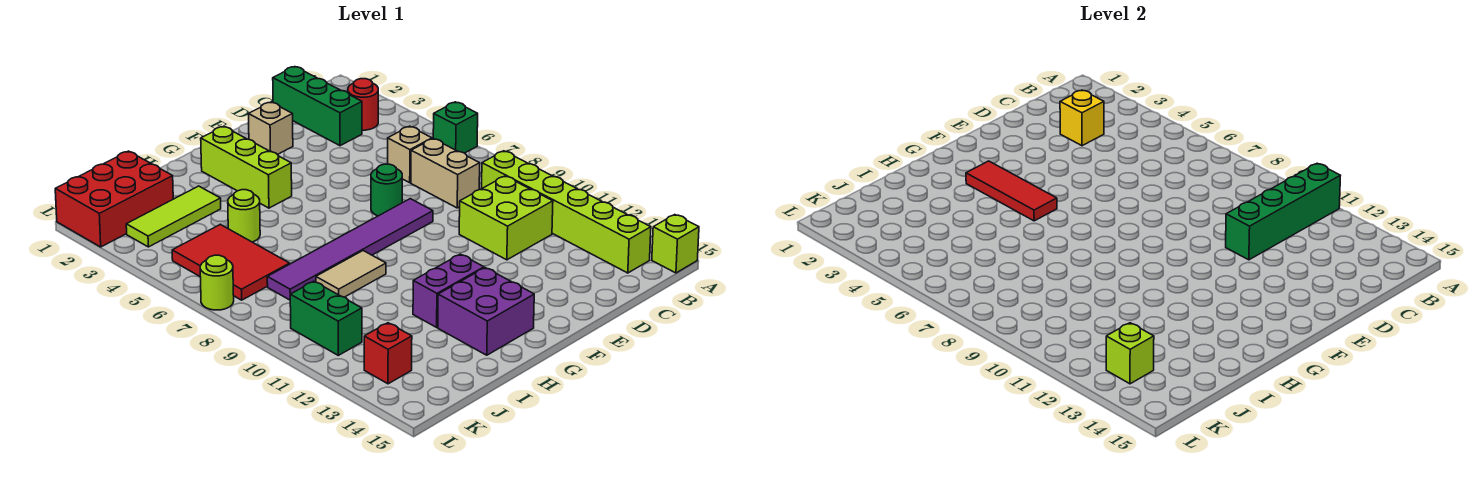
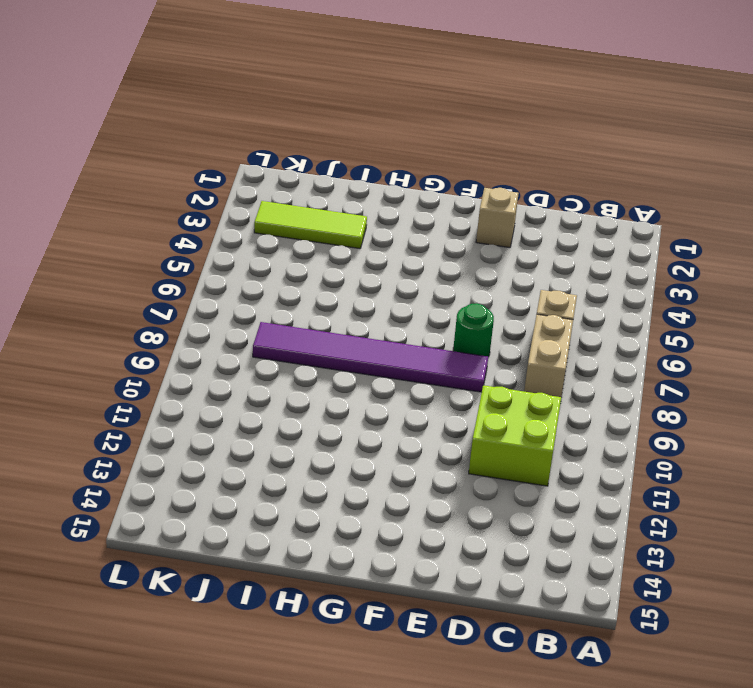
none -> green 1x1 brick [433,102,478,153]
none -> lime 1x1 brick [652,215,699,273]
none -> red 1x1 round brick [348,79,378,130]

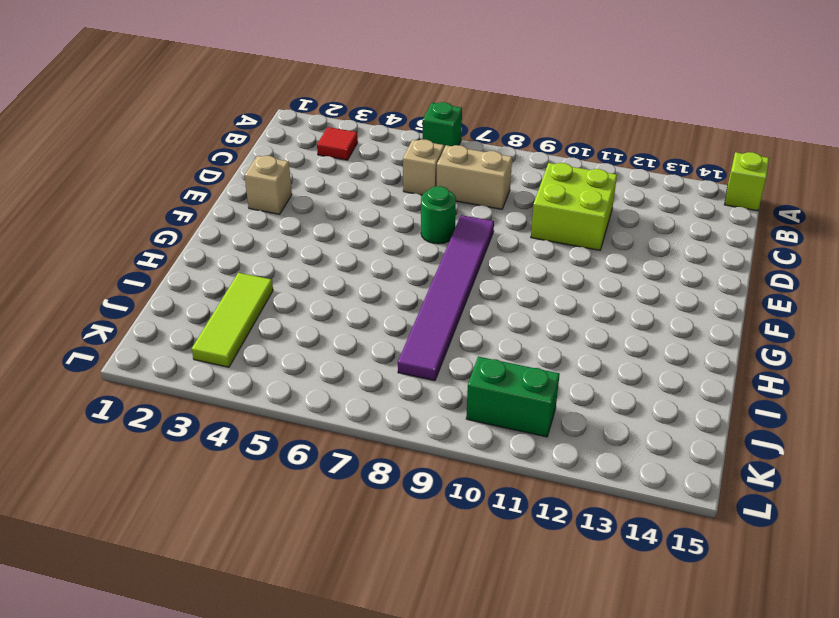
red 1x1 tile [317,127,358,160] -> red 1x1 round brick [348,79,378,130]
none -> lime 1x6 brick [482,151,651,273]
none -> green 1x3 brick [273,67,362,146]
none -> lime 1x3 brick [201,126,292,208]

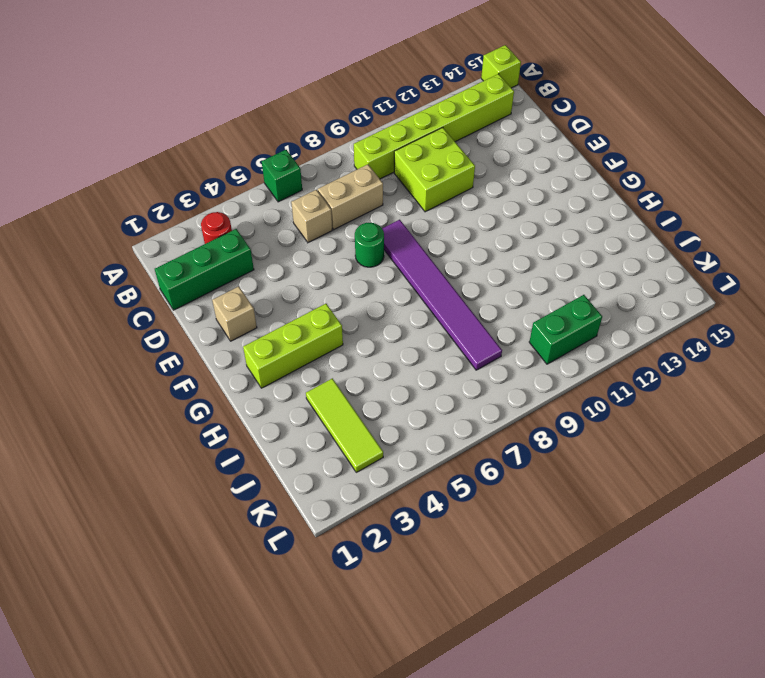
none -> purple 1x2 brick [413,254,484,327]
none -> purple 2x2 brick [438,268,534,355]
none -> tan 1x2 tile [316,251,386,297]

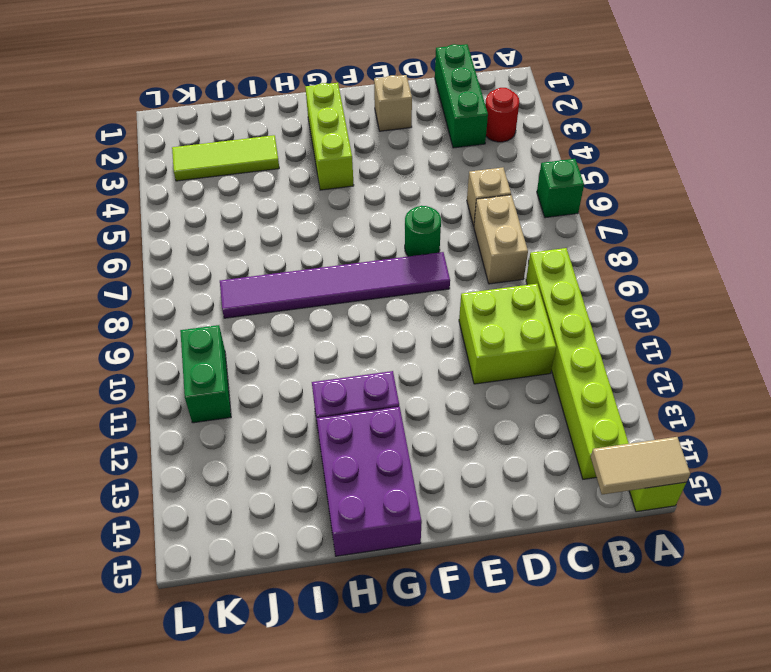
tan 1x2 tile [591,437,690,495] -> tan 1x2 tile moved to [316,251,386,297]
purple 2x3 brick [317,407,422,556] -> purple 2x2 brick [438,268,534,355]
none -> lime 1x1 round brick [228,190,260,242]
none -> red 2x3 brick [55,151,173,247]
none -> red 2x3 tile [172,224,290,300]

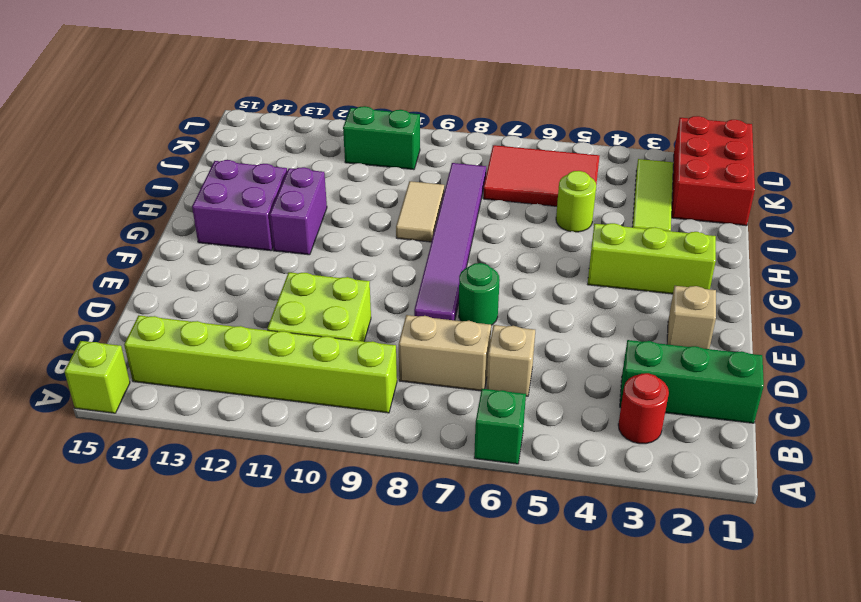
none -> red 1x1 brick [364,323,412,384]
none -> lime 1x1 round brick [200,255,234,310]
none -> green 1x4 brick [1226,163,1341,260]

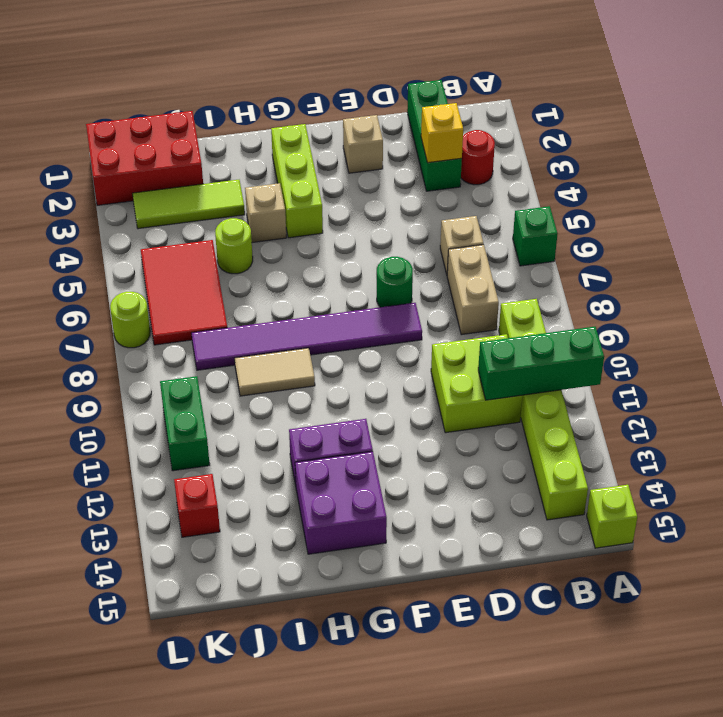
green 1x3 brick [478,327,604,400] -> green 1x4 brick [1226,163,1341,260]
tan 1x1 brick [245,183,286,243] -> none
none -> red 1x3 tile [966,161,1057,221]
none -> lime 1x1 brick [1106,323,1154,384]

